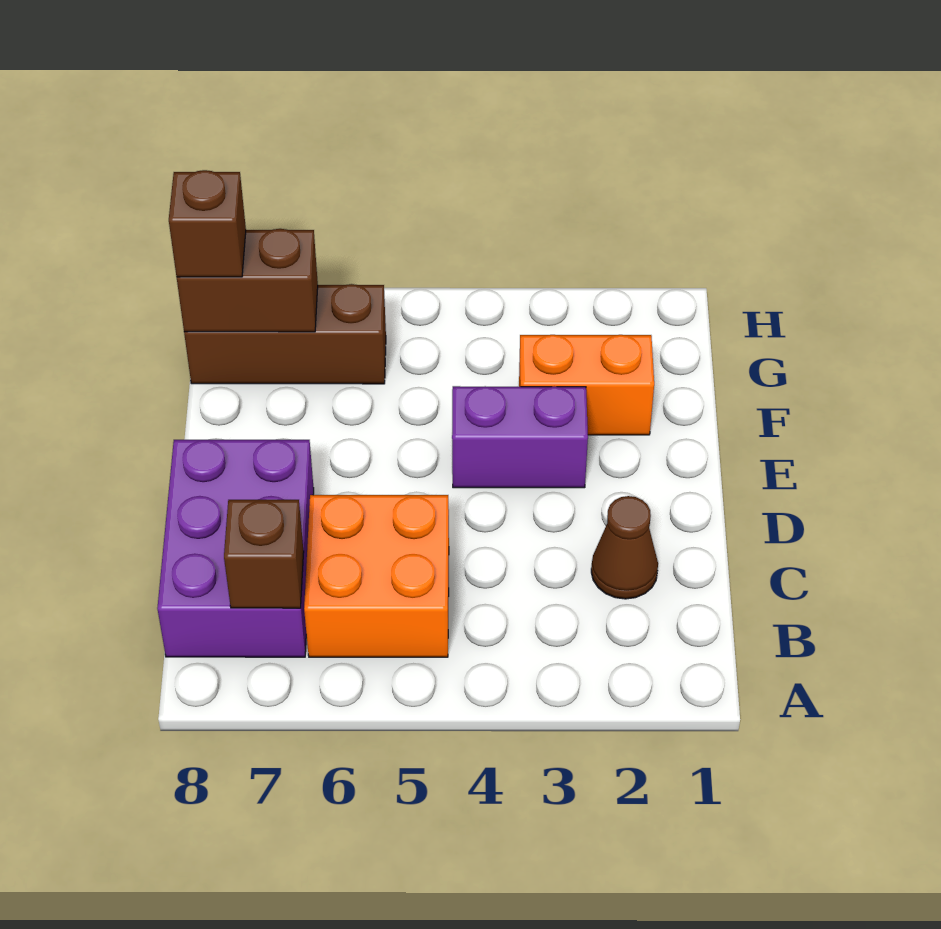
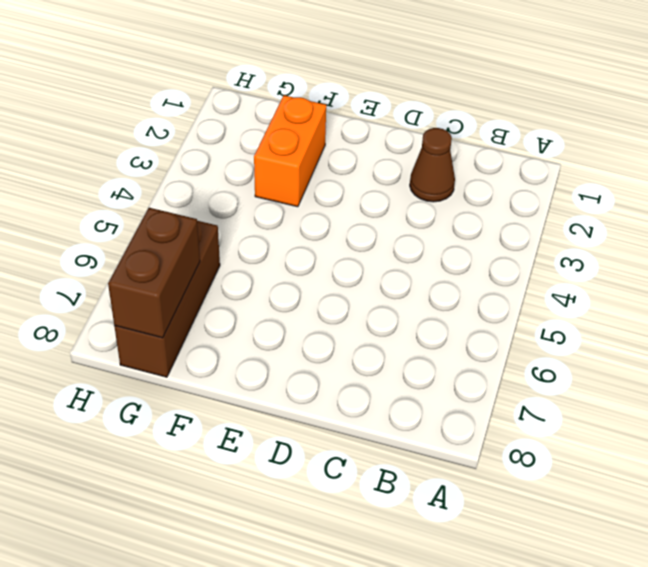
none -> orange 2x2 brick [304,495,449,657]
none -> purple 2x3 brick [157,440,314,657]

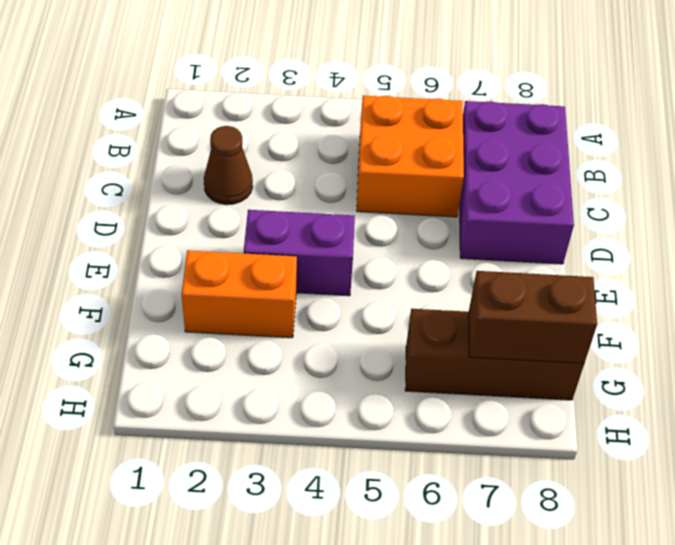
none -> brown 1x1 brick [224,500,304,608]
none -> brown 1x1 brick [169,170,246,277]

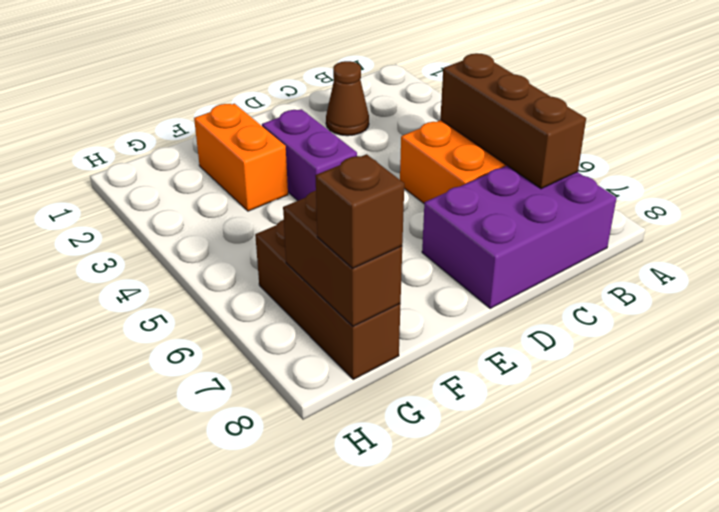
brown 1x3 brick [440,53,586,189] -> brown 1x1 brick [224,500,304,608]

